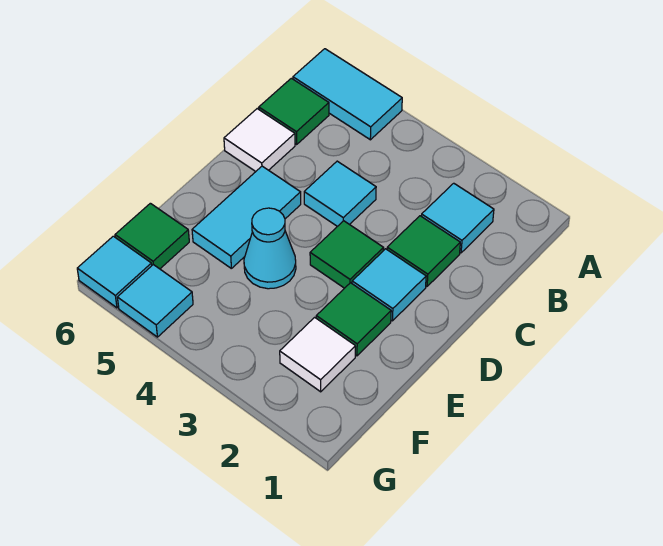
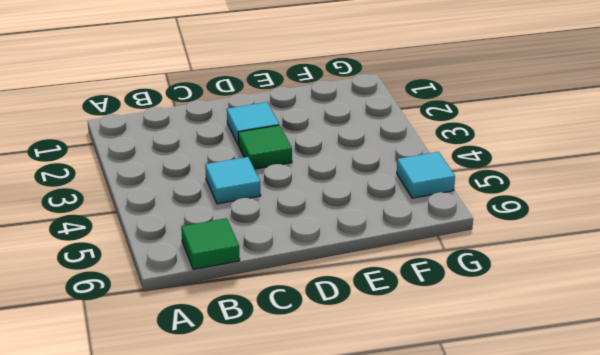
none -> cyan 1x2 tile [293,49,402,140]
none -> cyan 1x1 tile [421,183,494,253]
none -> green 1x1 tile [387,216,460,286]

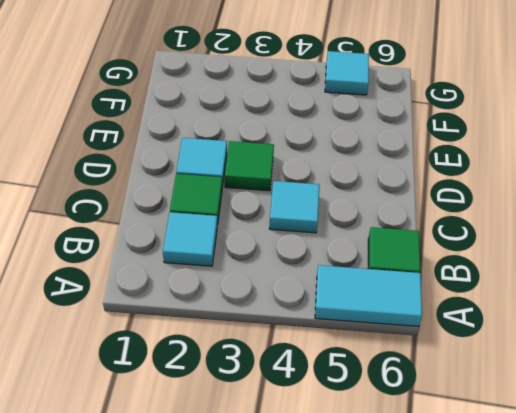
none -> white 1x1 tile [224,109,295,172]
none -> cyan 1x2 tile [192,166,301,268]
none -> green 1x1 tile [316,283,391,356]

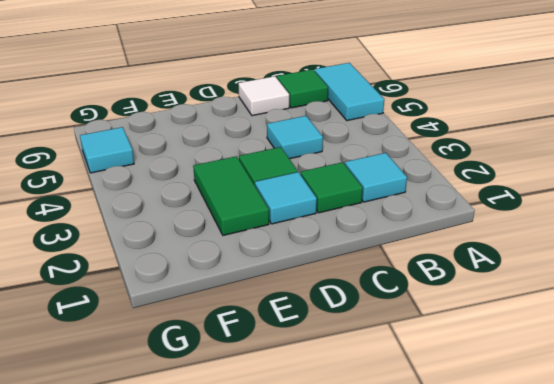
green 1x2 tile [193,156,269,235] -> green 1x1 tile [316,283,391,356]
none -> cyan 1x2 tile [192,166,301,268]
none -> cyan 1x1 cone [244,208,296,289]
none -> white 1x1 tile [280,317,355,392]

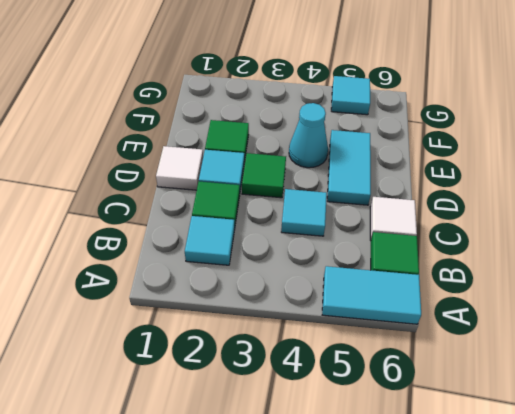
white 1x1 tile [156,146,203,190] -> white 1x1 tile moved to [280,317,355,392]
none -> green 1x1 tile [115,203,189,269]
none -> cyan 1x1 tile [77,236,152,308]

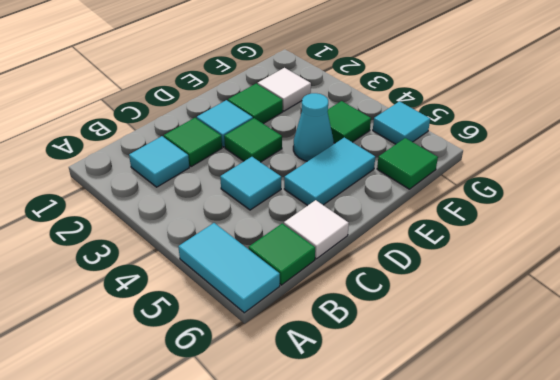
green 1x1 tile [328,101,371,143] -> none
none -> cyan 1x1 tile [77,236,152,308]

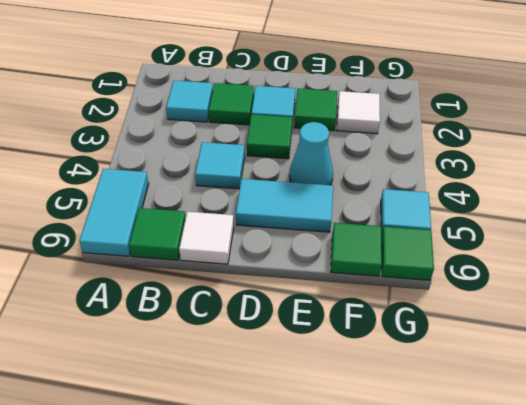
green 1x1 tile [381,226,434,280] -> cyan 1x1 tile [77,236,152,308]

